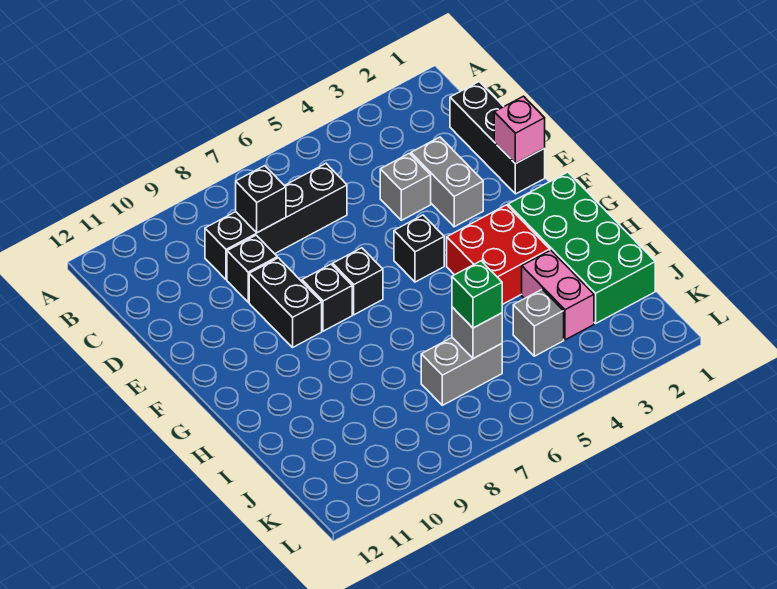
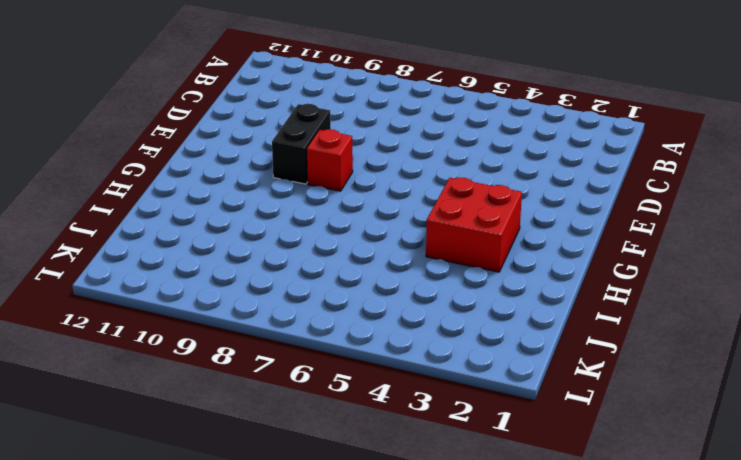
red 1x1 brick [307,129,353,191] -> black 1x1 brick [302,264,352,331]
none -> black 1x3 brick [450,82,545,194]
none -> black 1x4 brick [205,164,347,280]
none -> grey 1x2 brick [411,137,483,227]

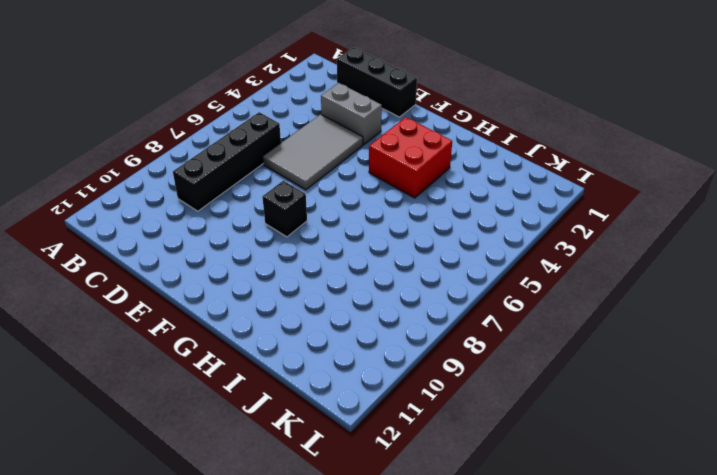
grey 2x3 tile [263,114,363,190] -> grey 1x1 brick [380,153,431,220]
none -> black 1x1 brick [227,235,277,302]
none -> black 1x2 brick [249,258,322,347]
none -> black 1x1 brick [394,215,444,282]

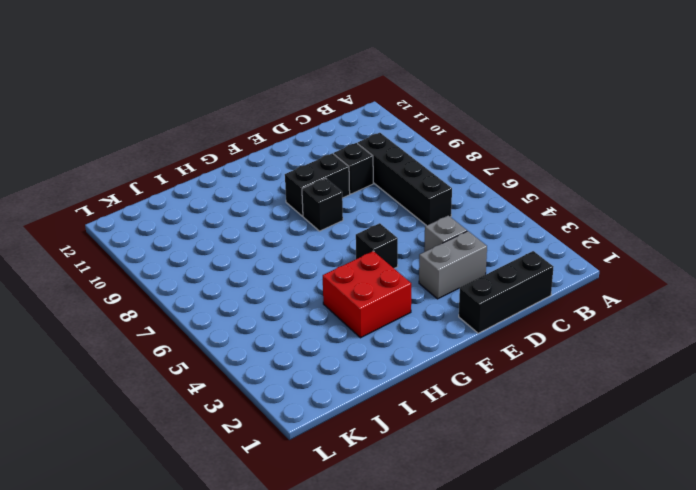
none -> black 1x1 brick [333,248,383,315]
none -> green 2x4 brick [508,172,655,323]
none -> pink 1x2 brick [522,250,594,340]

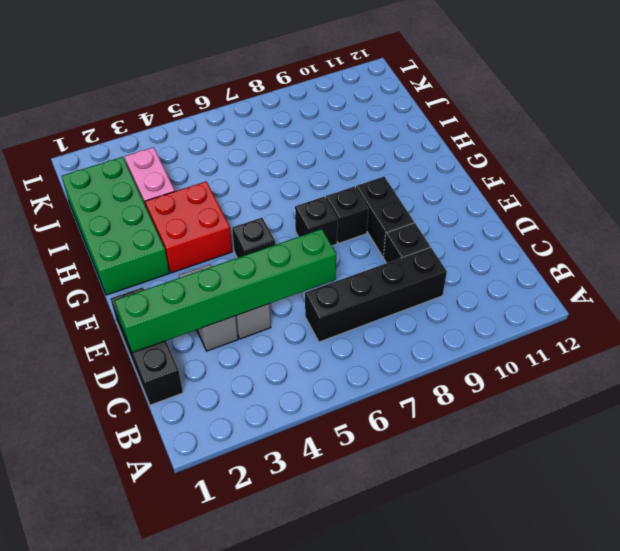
green 1x6 brick [115,229,336,353] -> none
none -> grey 1x1 brick [513,289,564,356]
none -> grey 1x2 brick [421,338,502,405]
none -> black 1x1 brick [236,166,286,233]

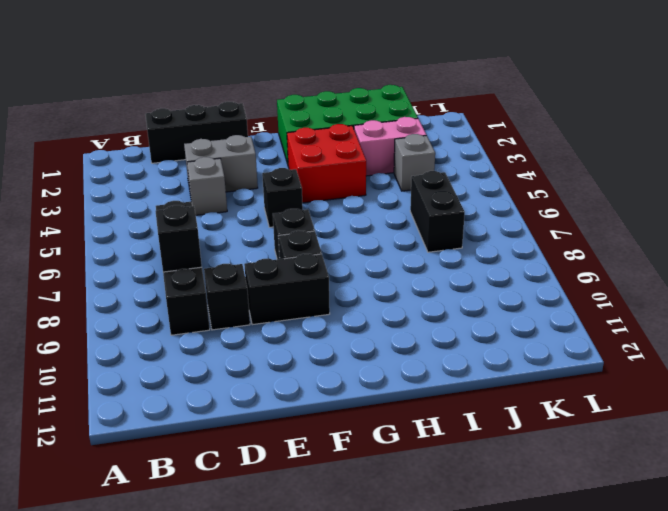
black 1x2 brick [410,171,465,252] -> grey 1x2 brick [421,338,502,405]
none -> pink 1x1 brick [494,96,545,164]
none -> grey 1x1 brick [452,307,502,359]
none -> green 1x1 brick [452,261,502,328]

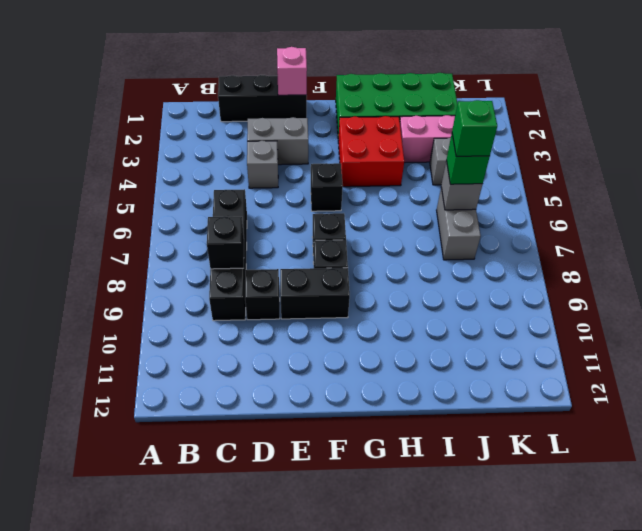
green 1x1 brick [452,100,497,156] -> none

